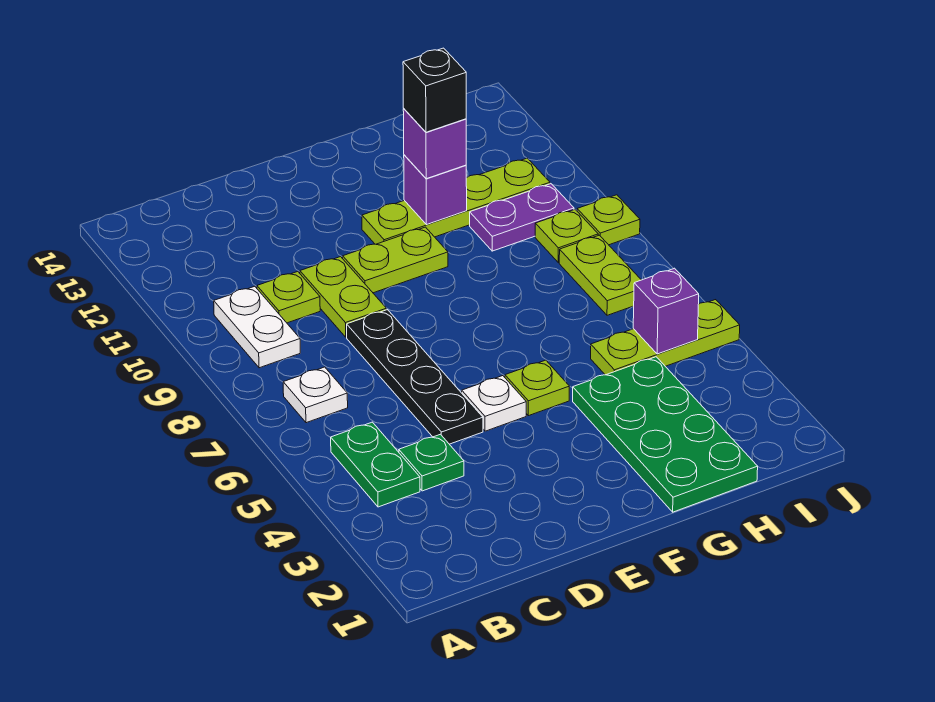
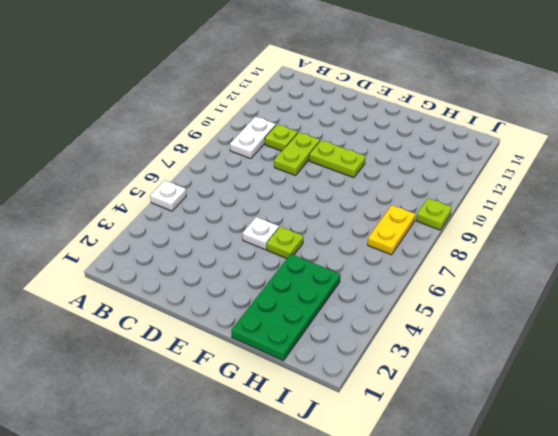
white 1x1 plate [150,180,186,211] -> white 1x1 plate moved to [283,367,348,423]
yellow 1x2 plate [368,205,415,255] -> lime 1x2 plate [559,235,641,315]
none -> green 1x2 plate [331,422,420,507]
none -> green 1x1 plate [399,434,464,491]
none -> black 1x4 plate [347,310,483,444]

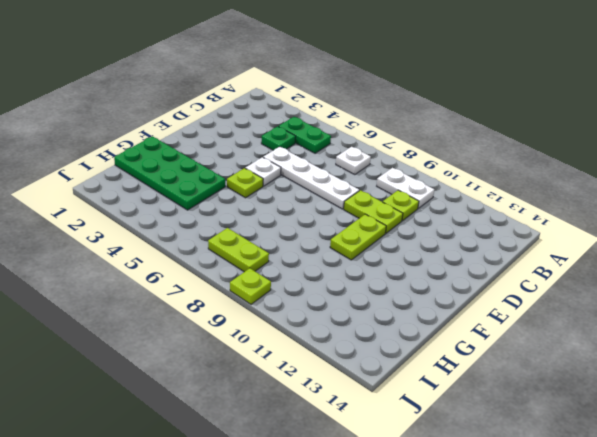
white 1x4 plate [263,147,359,209] -> black 1x4 plate [347,310,483,444]
none -> lime 1x4 plate [362,158,550,244]
none -> lime 1x3 plate [591,300,740,375]
none -> purple 1x2 plate [470,184,574,251]

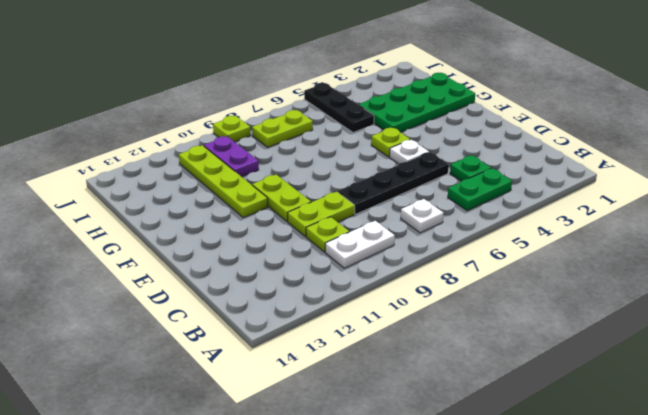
black 1x3 plate [304,83,374,133] -> lime 1x3 plate [591,300,740,375]
none -> lime 1x1 plate [535,209,598,262]
none -> purple 1x1 brick [404,155,467,225]
none -> purple 1x1 brick [633,268,699,354]

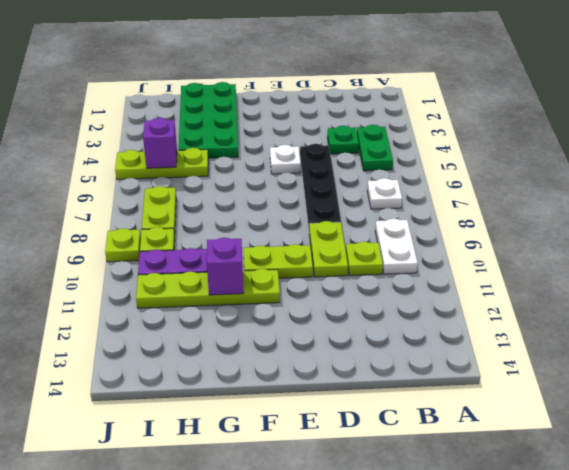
none -> lime 1x1 plate [505,360,570,416]
none -> purple 1x1 brick [403,109,466,179]
none -> black 1x1 brick [403,48,466,132]

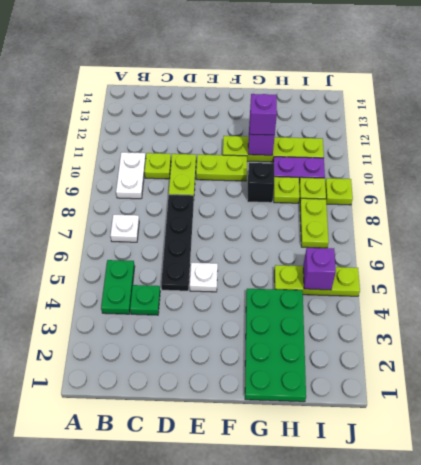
black 1x1 brick [247,163,274,203] -> black 1x1 brick moved to [403,48,466,132]
lime 1x1 plate [274,177,300,203] -> lime 1x1 plate moved to [505,360,570,416]

